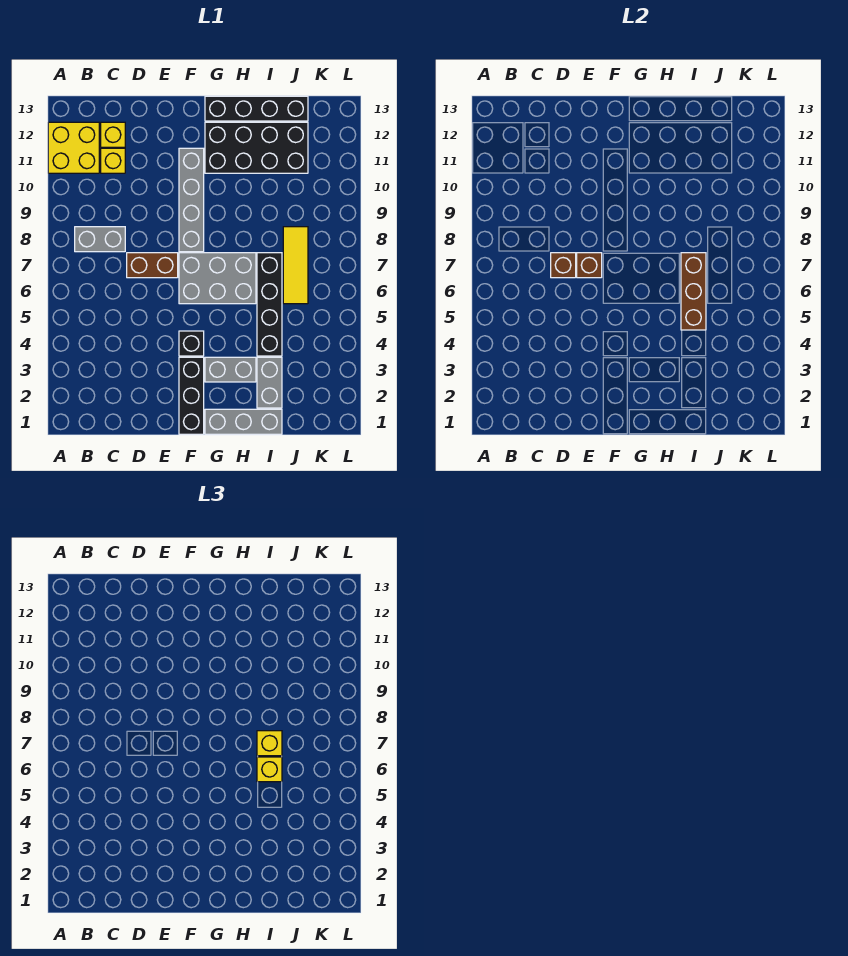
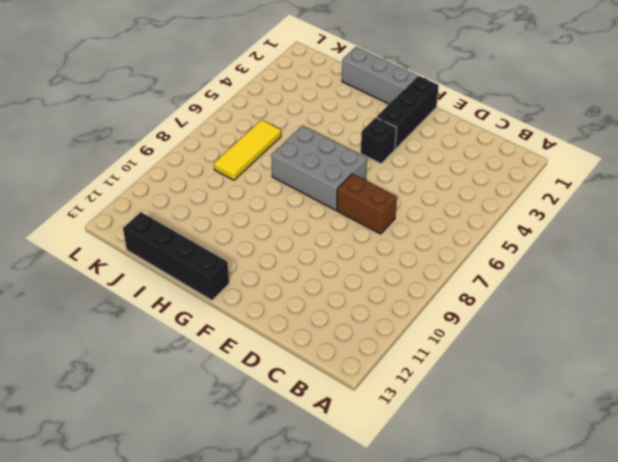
none -> yellow 2x2 brick [48,122,99,173]
none -> grey 1x2 brick [75,227,125,252]
none -> yellow 1x1 brick [101,148,125,173]

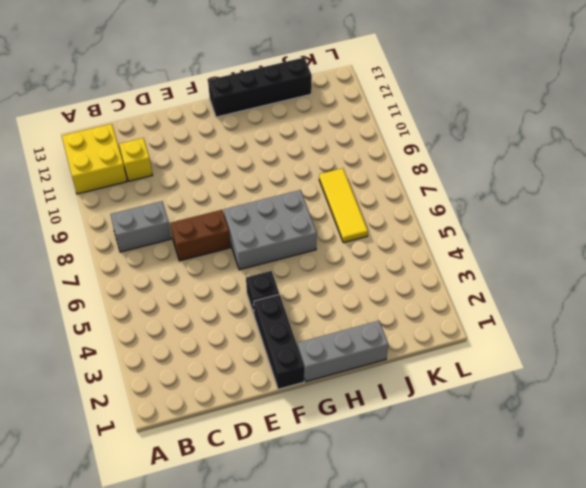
none -> yellow 1x1 brick [101,122,125,147]
none -> grey 1x4 brick [179,148,204,252]
none -> grey 1x2 brick [205,357,256,382]

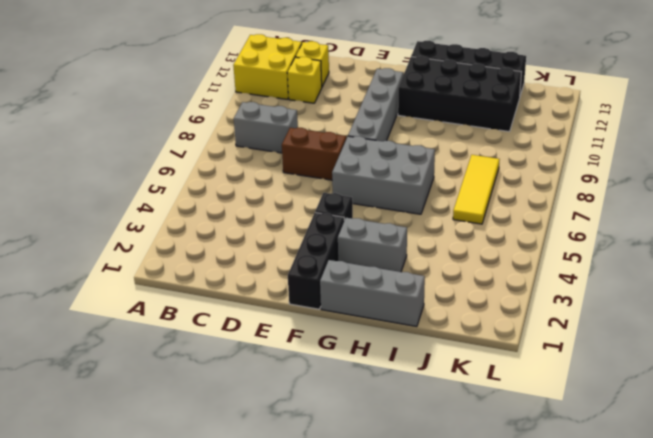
none -> grey 1x2 brick [257,357,282,408]
none -> black 1x4 brick [257,253,282,356]
none -> brown 1x1 brick [551,253,576,278]

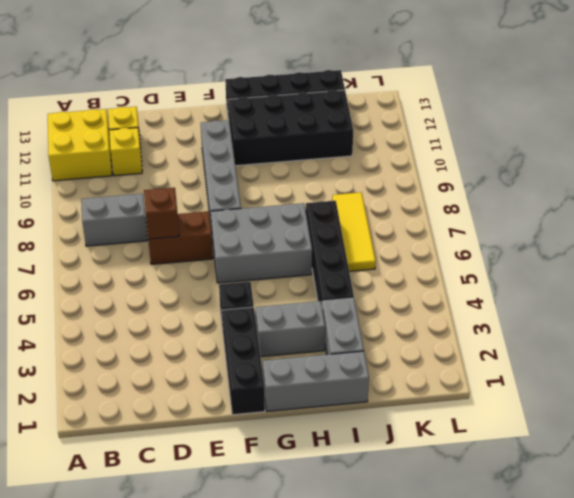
none -> brown 1x1 brick [577,253,602,278]
none -> brown 1x3 brick [681,253,706,330]
none -> yellow 1x1 brick [257,757,282,782]

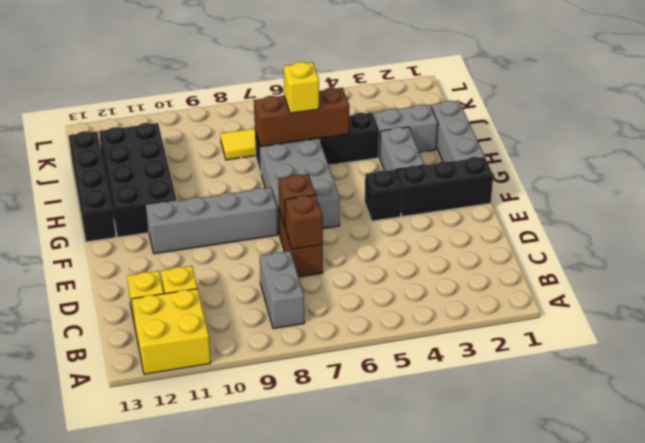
none -> yellow 1x1 brick [257,731,282,756]

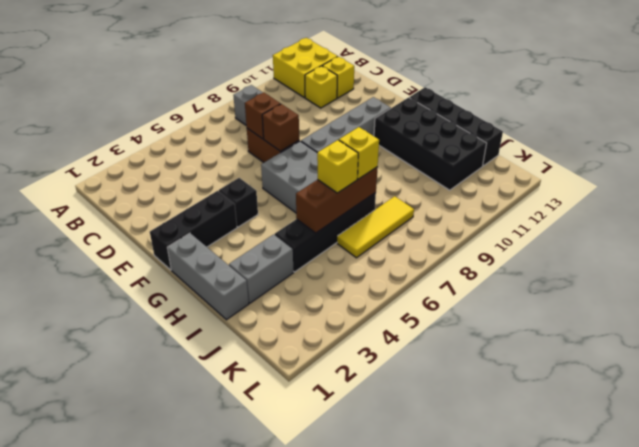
none -> grey 1x2 brick [205,357,256,382]

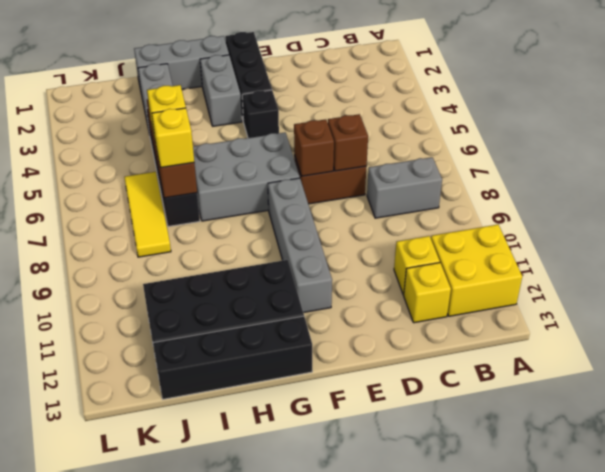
grey 1x2 brick [200,55,242,126] -> grey 1x2 brick turned to [205,357,256,382]

